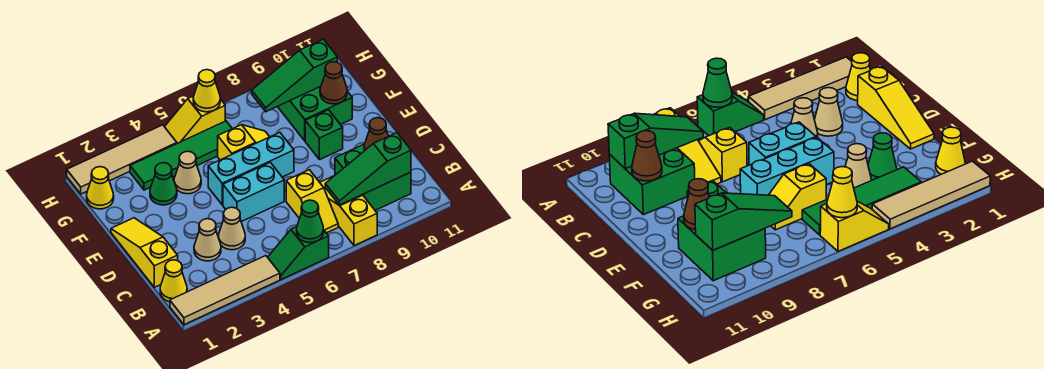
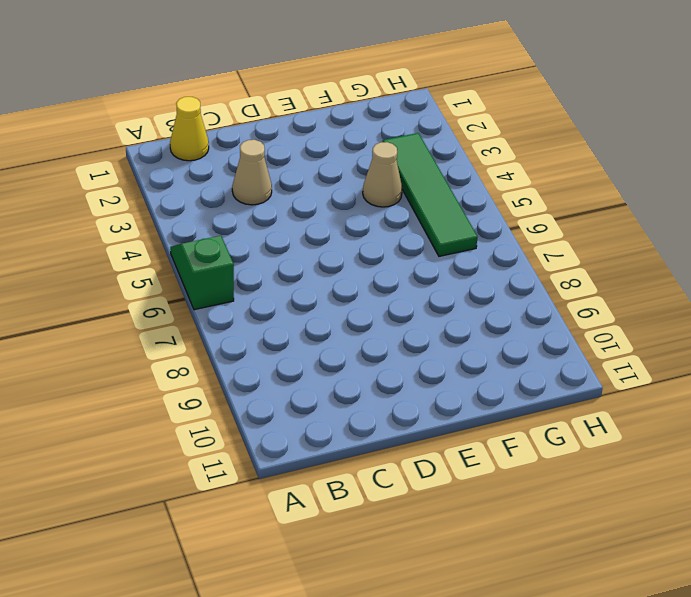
none -> tan 1x4 tile [170,256,280,325]
none -> yellow 1x3 slope [320,176,377,246]
none -> yellow 1x2 slope [286,170,338,233]

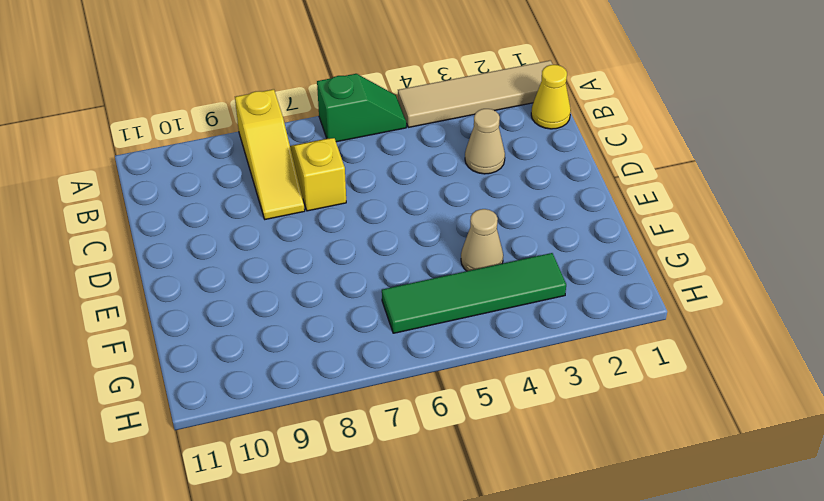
none -> green 2x2 brick [335,144,411,210]
none -> yellow 1x3 slope [111,218,178,287]
none -> tan 1x1 cone [218,207,245,250]

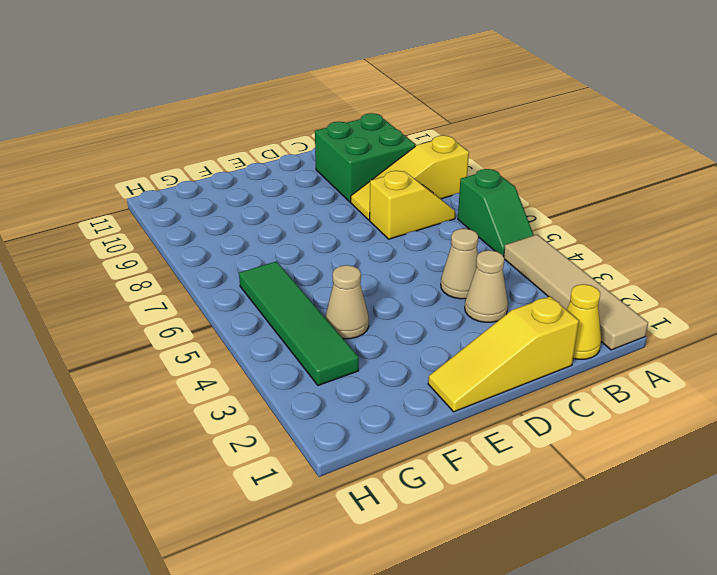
none -> cyan 1x2 brick [223,162,284,222]
none -> cyan 1x3 brick [208,132,294,205]
none -> green 1x1 brick [305,110,343,160]

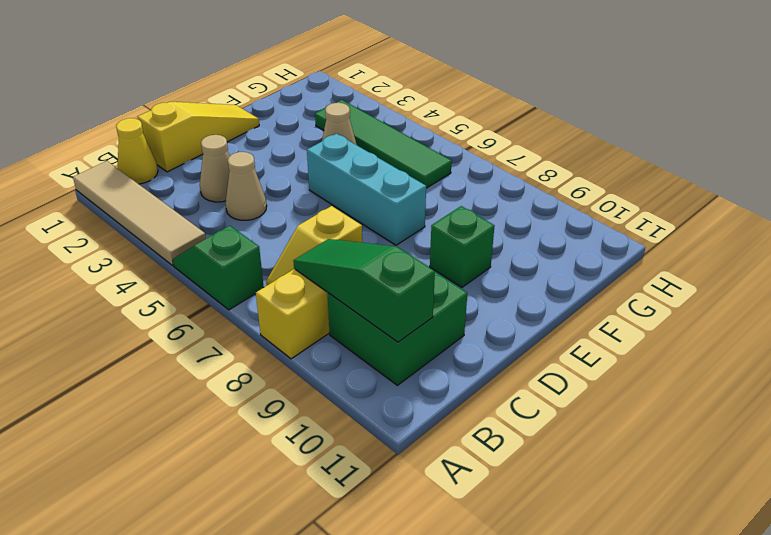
none -> cyan 1x2 brick [223,162,284,222]
none -> green 1x1 cone [150,163,177,205]
none -> yellow 1x2 slope [218,125,269,160]

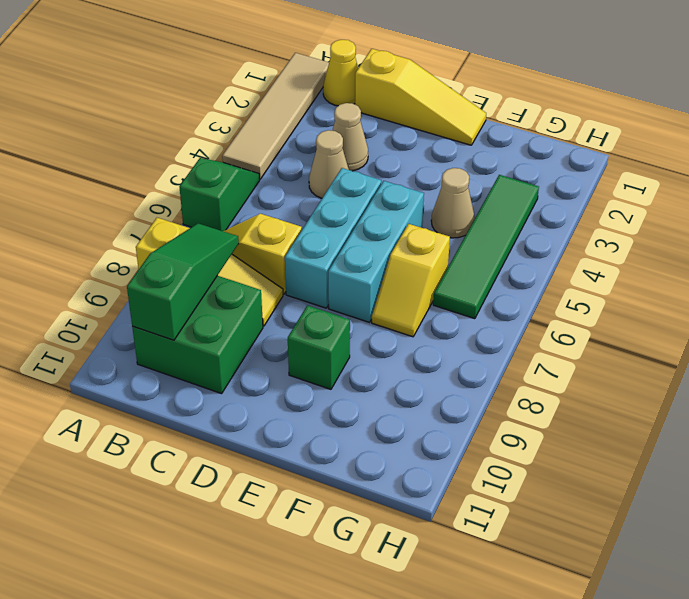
cyan 1x3 brick [285,168,381,308] -> cyan 1x2 brick [223,162,284,222]
none -> green 1x1 cone [150,163,177,205]
none -> green 2x2 brick [278,86,352,141]
none -> yellow 1x1 cone [87,167,114,209]

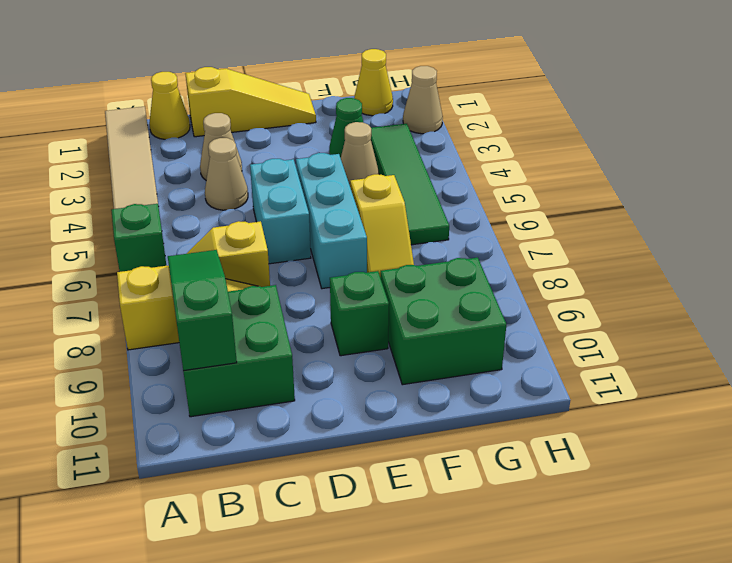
tan 1x1 cone [403,66,443,134] -> tan 1x4 tile [67,125,177,194]
none -> yellow 1x2 slope [165,96,225,143]
none -> green 1x1 cone [297,200,324,243]
none -> brown 1x1 cone [364,118,388,150]

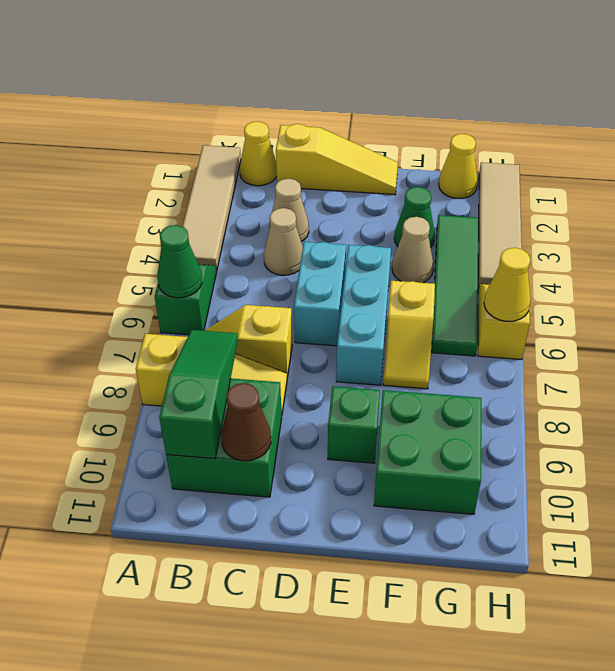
none -> brown 1x1 cone [320,62,347,104]
none -> green 1x3 slope [252,39,337,112]

